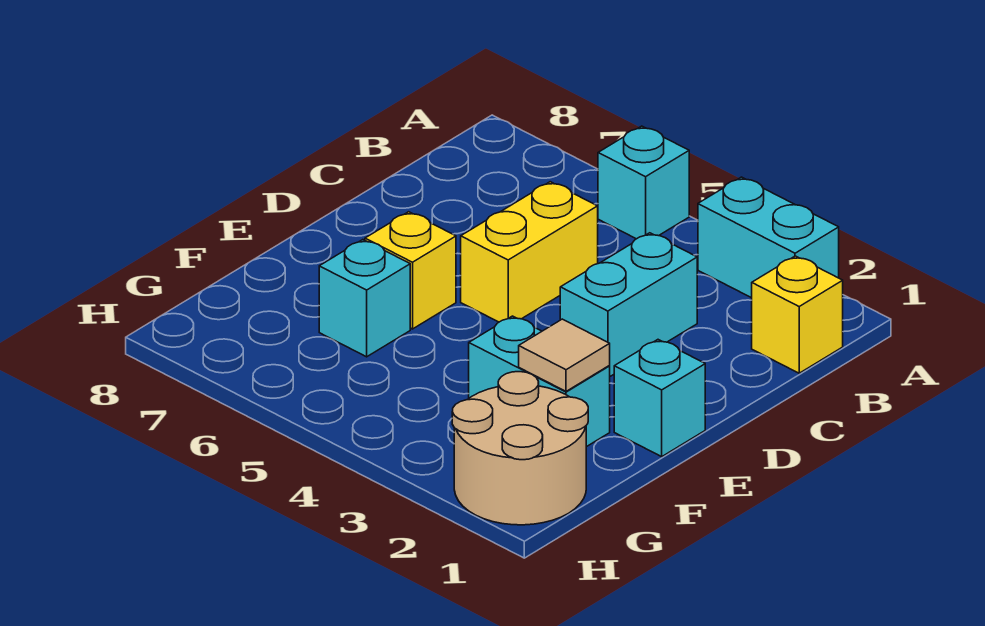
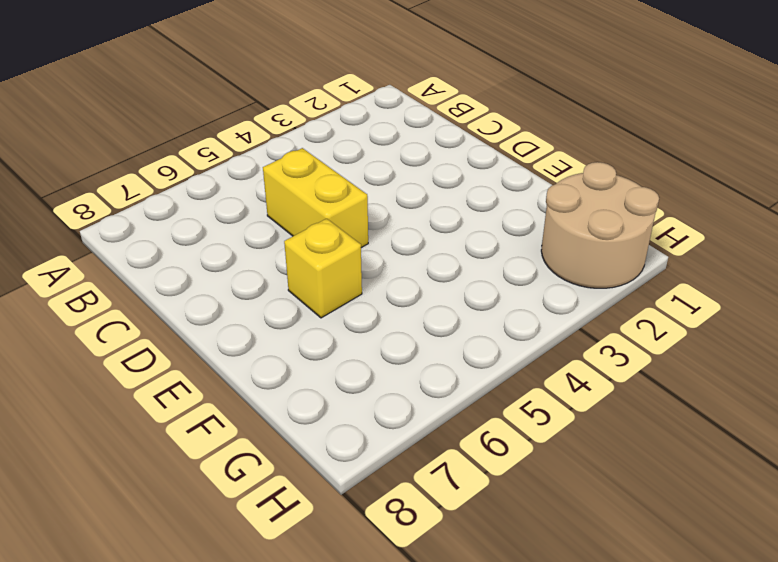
none -> cyan 1x2 brick [698,177,839,298]
none -> cyan 1x1 brick [598,126,689,239]

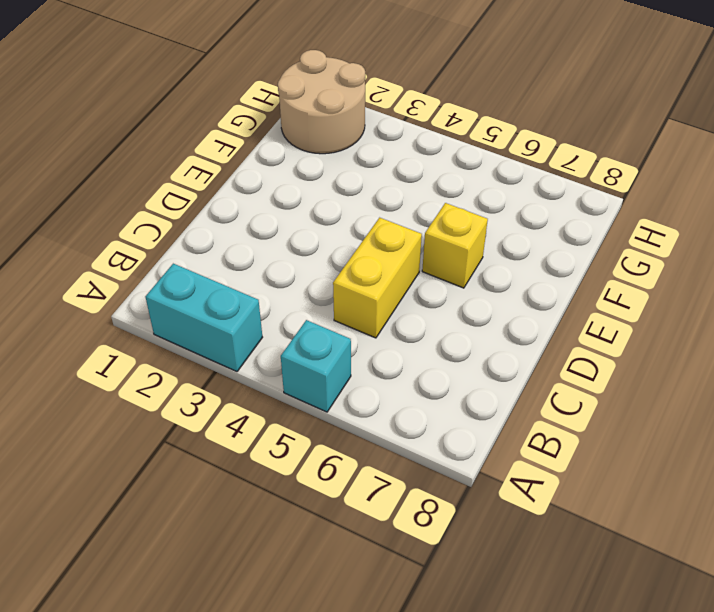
none -> yellow 1x1 brick [752,256,843,373]
none -> cyan 1x2 brick [560,233,697,376]

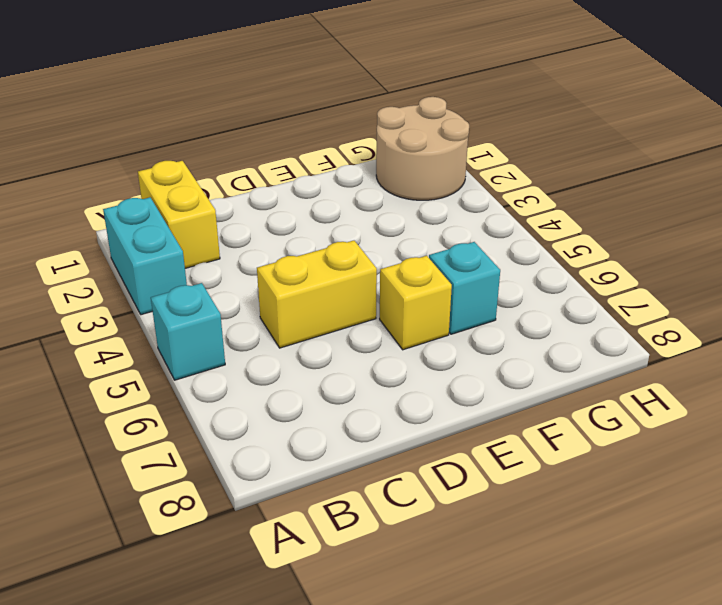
yellow 1x2 brick [138,161,220,268] -> yellow 1x1 brick [752,256,843,373]
none -> cyan 1x2 brick [560,233,697,376]
none -> cyan 1x1 brick [614,340,705,457]

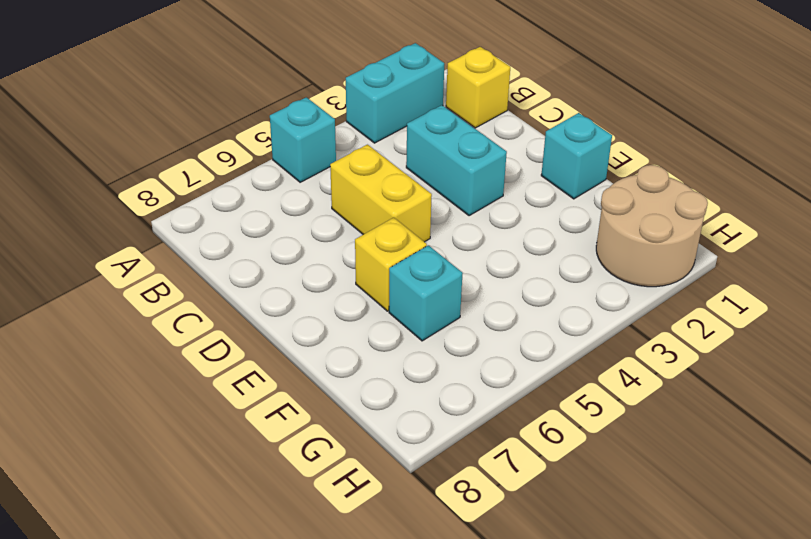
none -> cyan 1x2 brick [469,316,610,447]
none -> tan 1x1 tile [519,319,610,391]

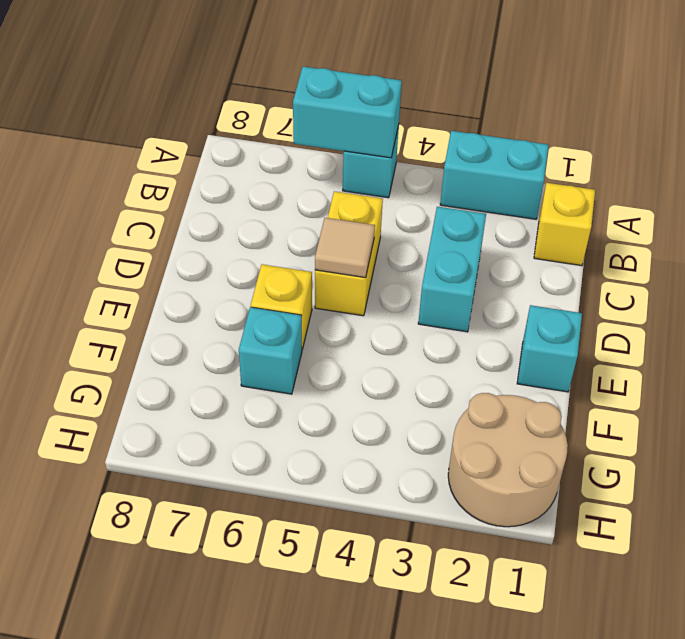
cyan 1x2 brick [293,67,402,158] -> cyan 1x2 brick moved to [469,316,610,447]
tan 1x1 tile [315,218,375,278] -> tan 1x1 tile moved to [519,319,610,391]

